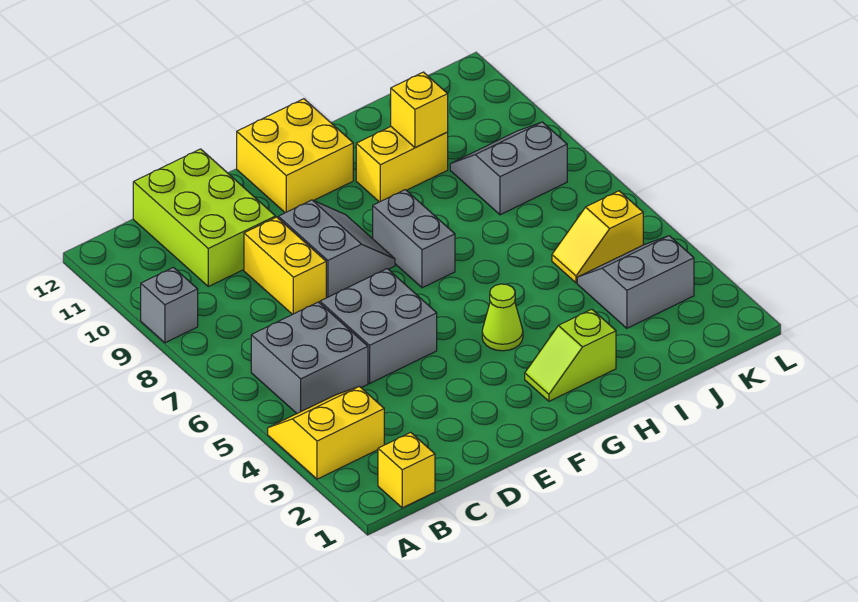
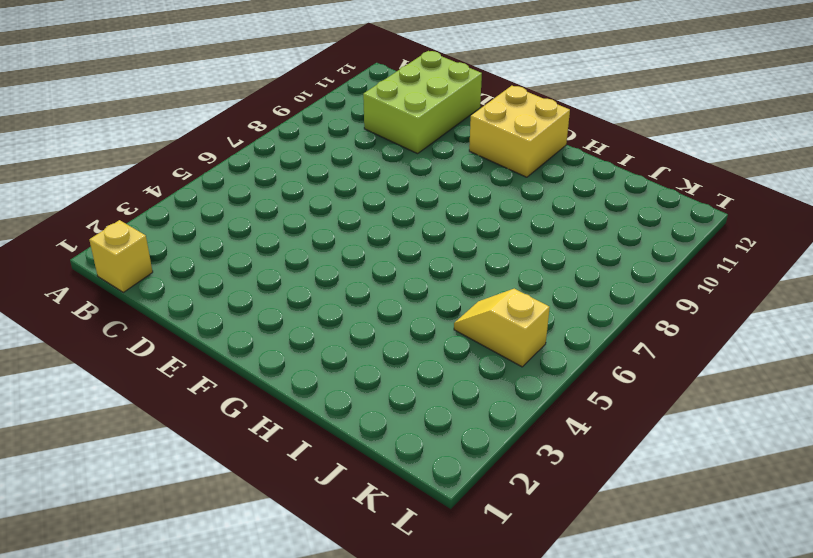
none -> yellow 2x2 slope [268,386,384,479]
none -> grey 1x1 brick [141,267,198,343]
none -> grey 2x2 brick [251,302,368,413]

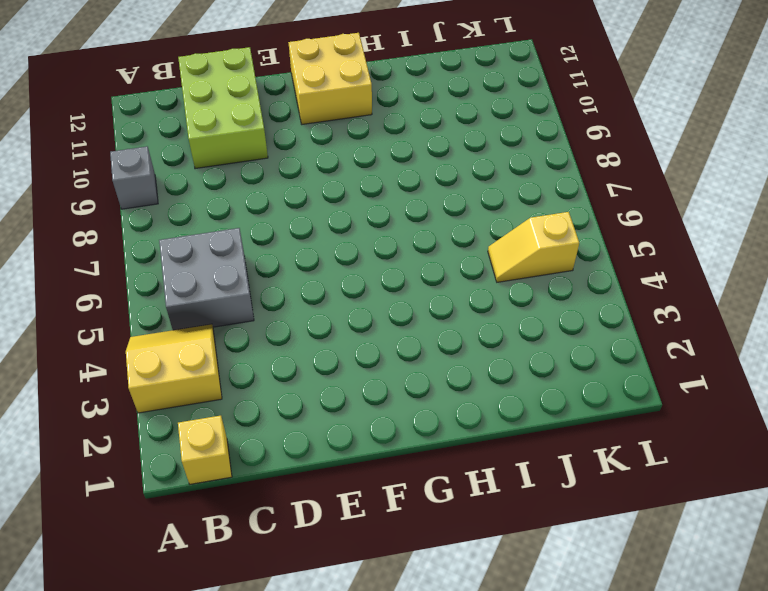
none -> grey 2x2 brick [320,269,437,383]
none -> yellow 1x2 brick [244,217,326,315]
none -> grey 2x2 slope [278,200,395,298]

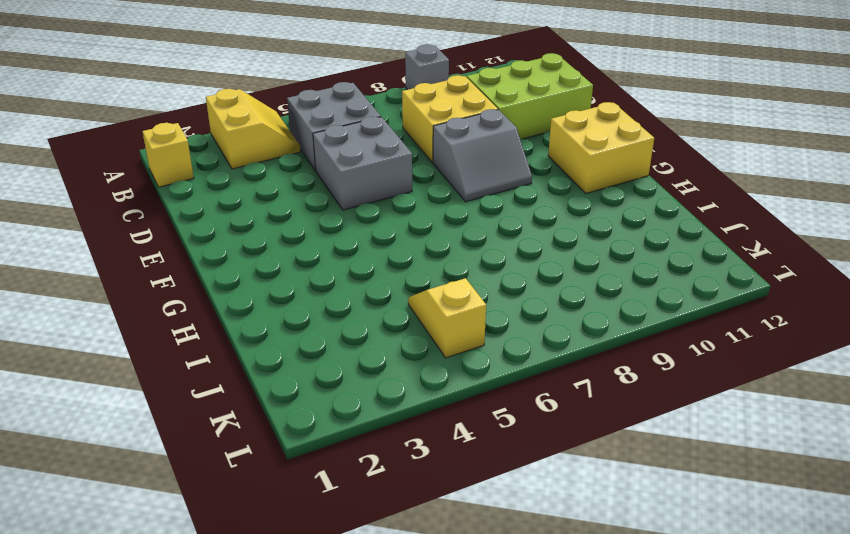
yellow 2x2 brick [402,75,498,163] -> yellow 1x2 brick [244,217,326,315]
none -> lime 1x2 slope [525,309,616,401]
none -> lime 1x1 cone [482,284,523,351]
none -> grey 1x2 brick [373,190,455,288]

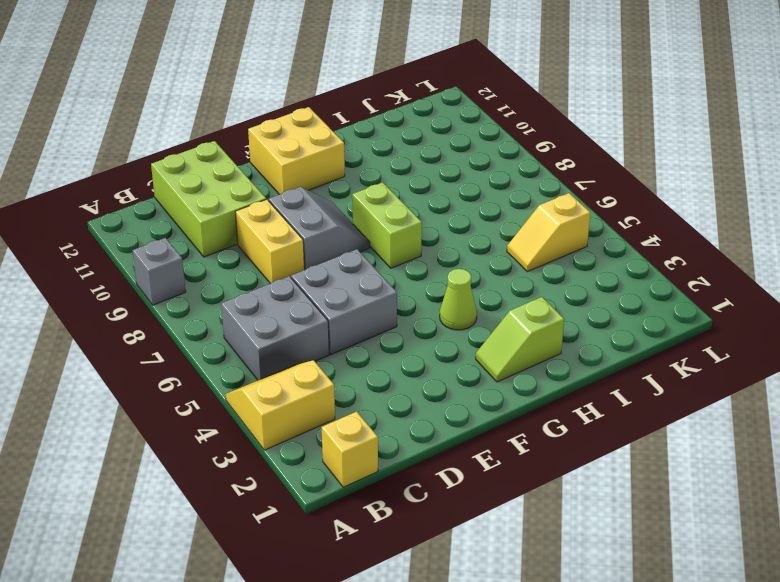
lime 1x2 brick [352,182,422,268] -> grey 1x2 brick [373,190,455,288]
none -> yellow 1x2 brick [356,127,448,202]
none -> grey 2x2 slope [577,236,694,328]
none -> grey 2x2 slope [450,122,567,215]

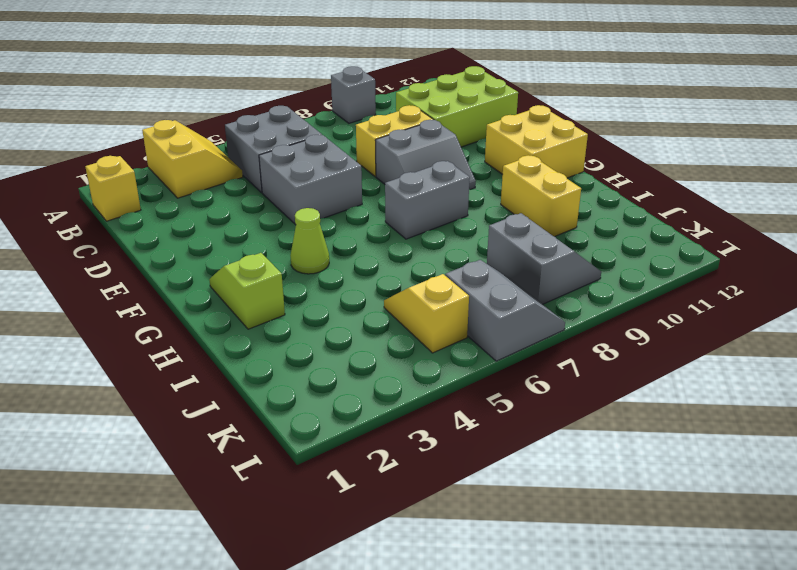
grey 2x2 slope [445,260,565,361] -> grey 2x2 slope moved to [577,236,694,328]
none -> yellow 1x1 brick [391,72,448,148]

